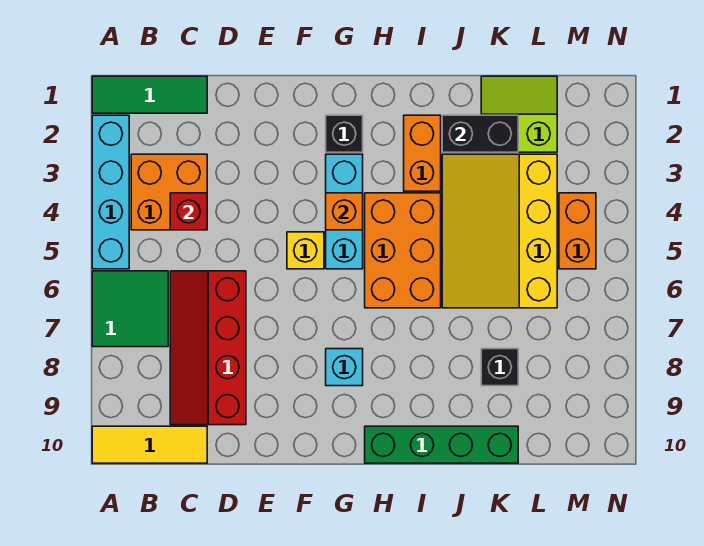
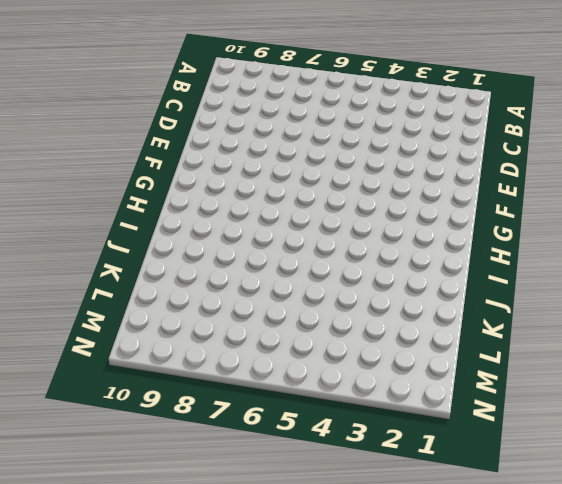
none -> green 1x3 tile [92,76,207,113]
none -> cyan 1x4 brick [92,115,129,269]
none -> green 2x2 tile [92,271,168,347]

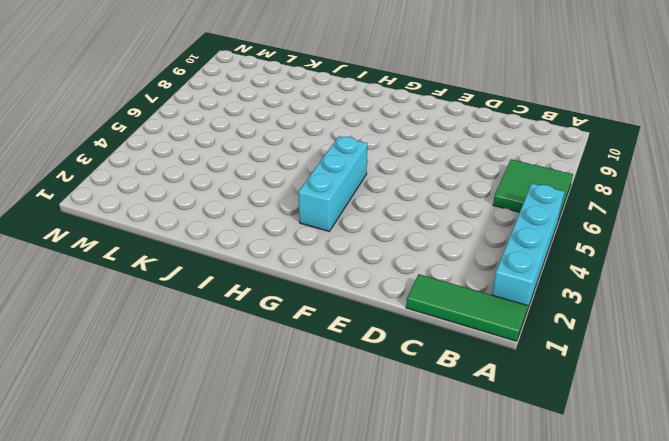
none -> yellow 1x3 tile [92,426,207,463]
none -> orange 2x2 brick [131,154,207,230]
none -> red 2x4 slope [170,271,246,425]

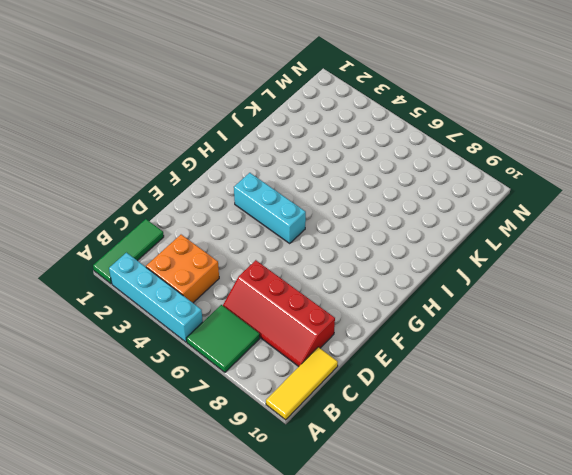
none -> yellow 1x1 brick [287,232,324,269]
none -> black 1x1 brick [326,115,363,152]
none -> cyan 1x1 brick [326,349,363,386]

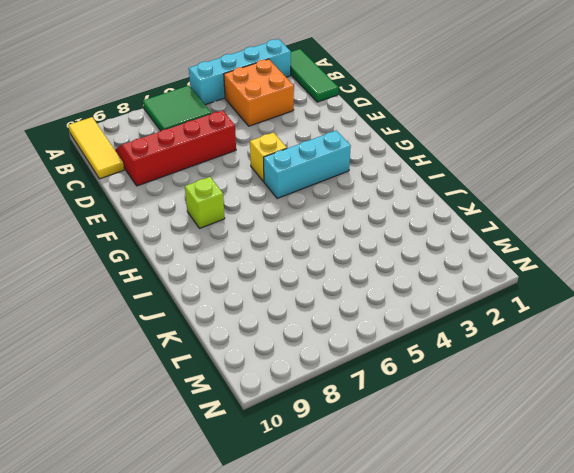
lime 1x1 brick [185,177,225,228] -> cyan 1x1 brick [326,349,363,386]
none -> black 1x1 brick [326,115,363,152]
none -> orange 2x3 brick [365,193,441,308]
none -> green 1x4 brick [365,426,518,463]

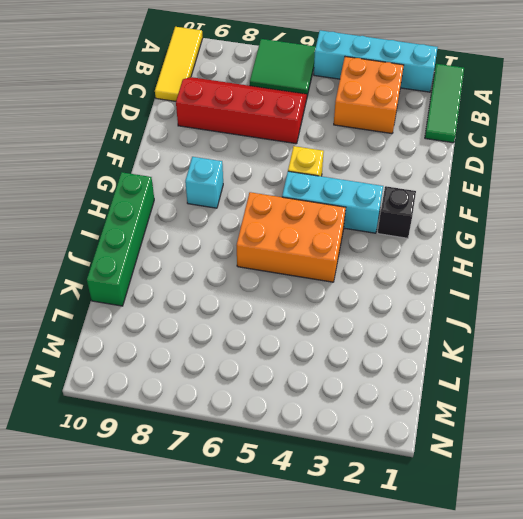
none -> orange 1x2 brick [404,115,441,191]
none -> yellow 3x4 slope [442,154,557,308]
none -> lime 2x2 slope [481,76,557,152]

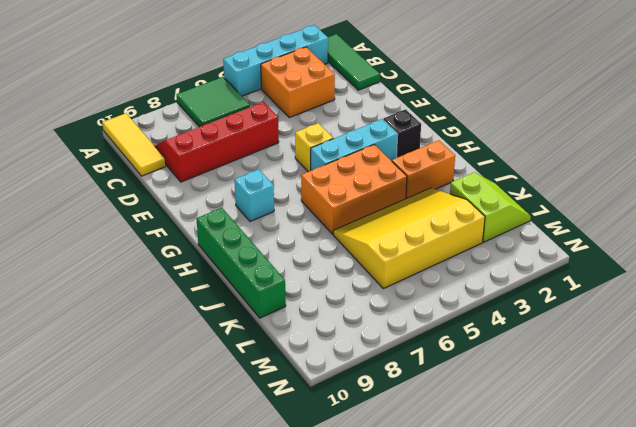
none -> black 1x1 brick [481,349,518,386]
none -> orange 1x2 brick [559,193,596,269]
none -> red 1x1 brick [170,193,207,230]

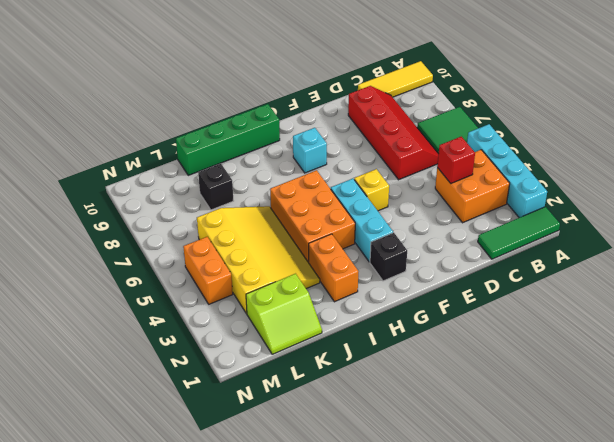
none -> orange 1x1 brick [326,193,363,230]
none -> black 1x2 brick [442,115,518,152]

